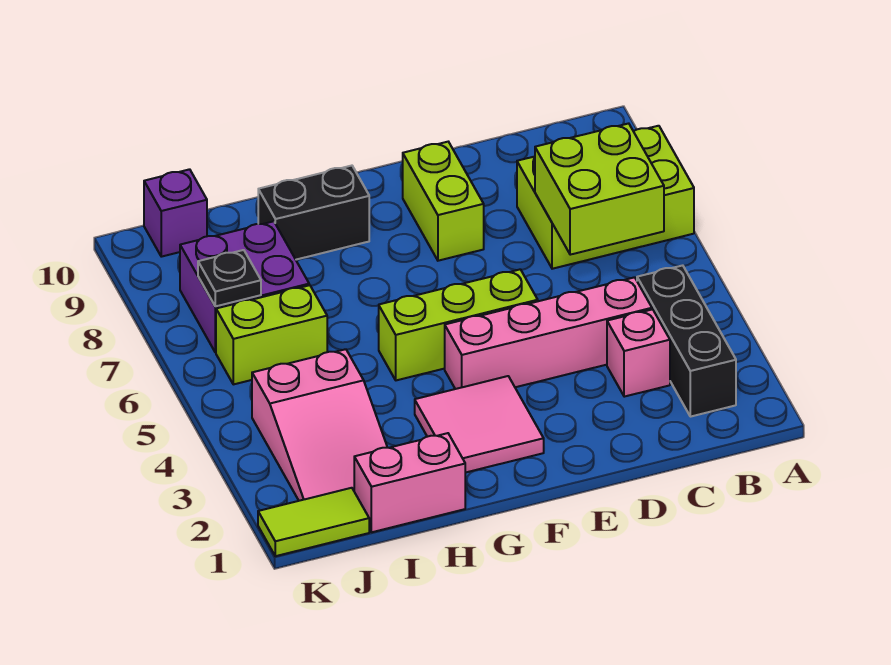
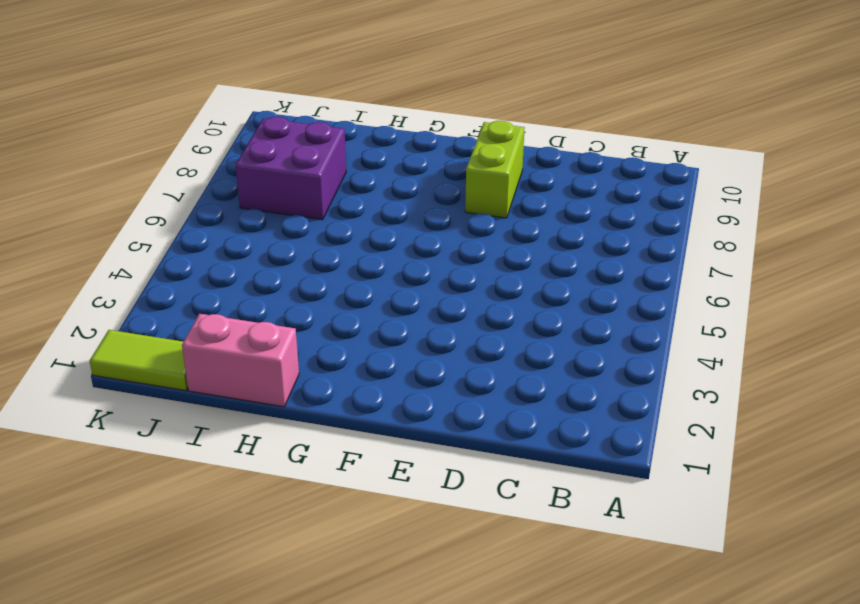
none -> lime 2x3 brick [517,126,694,269]
none -> black 1x3 brick [637,265,736,417]
none -> pink 1x1 brick [607,309,670,397]

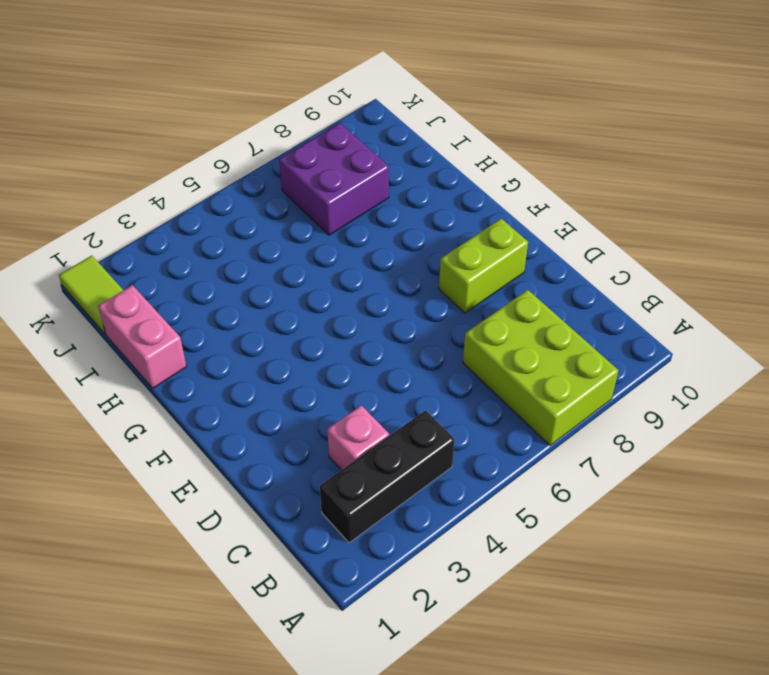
none -> pink 1x4 brick [445,277,652,389]
none -> lime 1x3 brick [379,269,538,380]
none -> pink 2x2 tile [415,376,544,473]

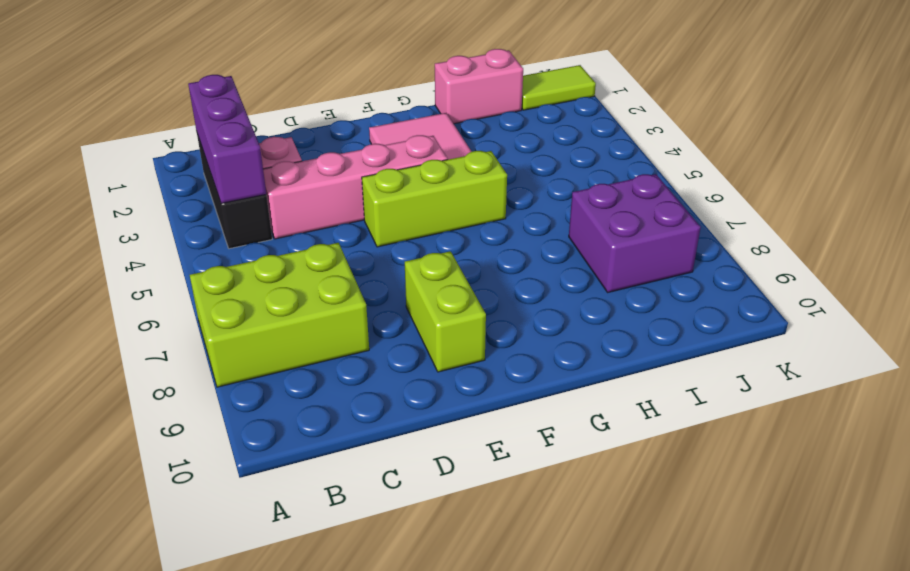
purple 1x3 brick [188,75,266,203] -> none
none -> black 1x2 brick [258,166,369,260]
none -> pink 2x3 slope [252,349,388,501]
none -> lime 1x2 brick [216,285,327,384]

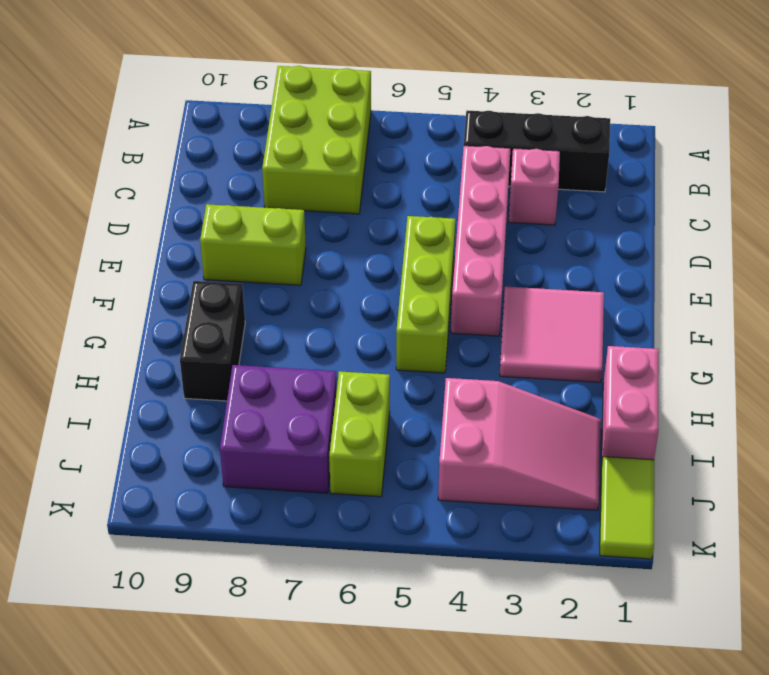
none -> purple 1x1 brick [144,169,207,257]
none -> lime 2x2 brick [535,123,664,255]
none -> black 1x1 plate [198,250,261,306]

